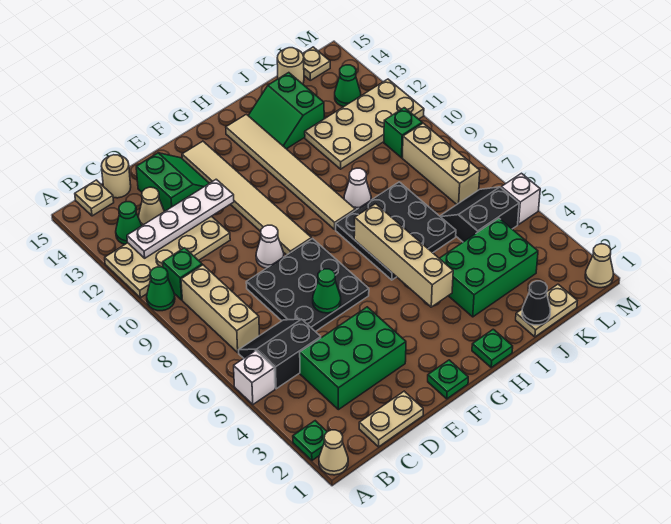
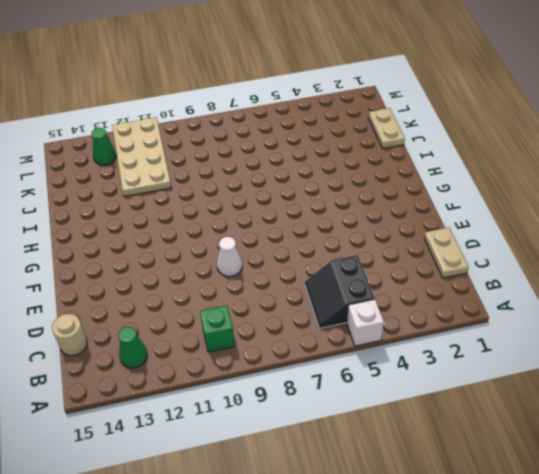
none -> tan 1x1 cone [319,430,348,475]
none -> green 1x1 plate [293,421,327,460]
none -> green 1x1 cone [147,267,175,311]
none -> tan 2x4 plate [105,216,230,298]

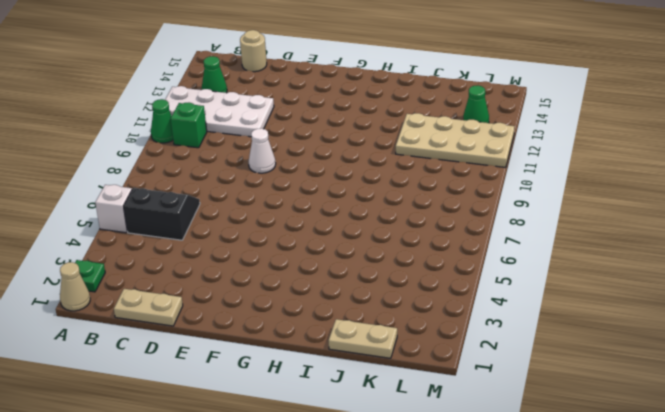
white 2x4 plate [165,86,274,137] -> tan 2x4 plate [105,216,230,298]
none -> tan 1x3 brick [181,265,260,353]
none -> tan 1x1 plate [75,180,114,216]
none -> green 2x3 brick [300,307,406,410]
none -> tan 1x1 cone [138,187,165,225]

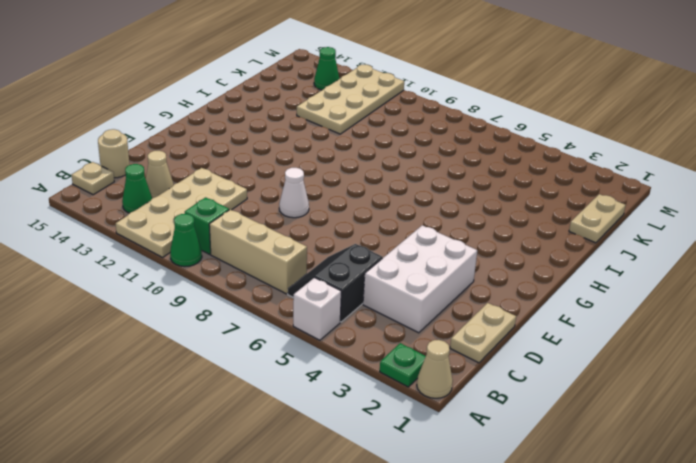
white 2x3 brick [363,225,477,333] -> green 2x3 brick [300,307,406,410]
none -> black 3x3 plate [246,239,369,332]
none -> green 2x2 slope [136,153,209,211]
none -> green 1x1 plate [428,360,468,399]
none -> tan 1x6 tile [182,141,312,255]

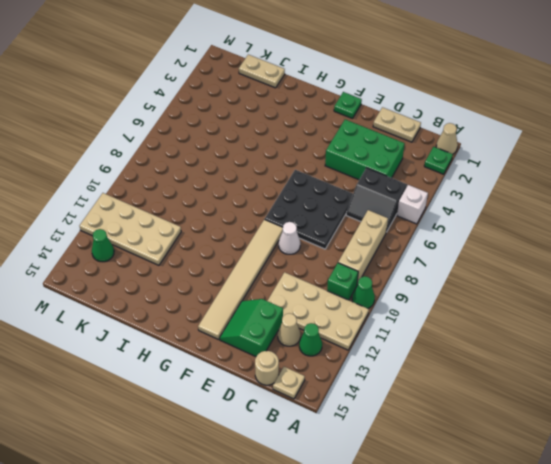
none -> green 1x1 plate [472,329,513,367]
none -> black 3x3 plate [336,182,456,280]
none -> tan 1x6 tile [226,114,355,229]
none -> green 2x3 brick [439,218,538,317]

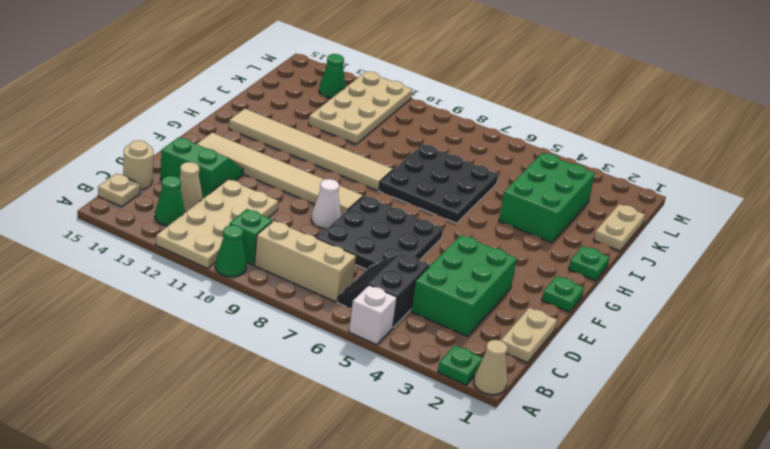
none -> white 1x1 cone [344,168,371,210]
none -> green 2x2 slope [248,73,324,149]
none -> black 2x2 slope [440,187,519,242]
none -> tan 1x1 round brick [277,48,304,84]

